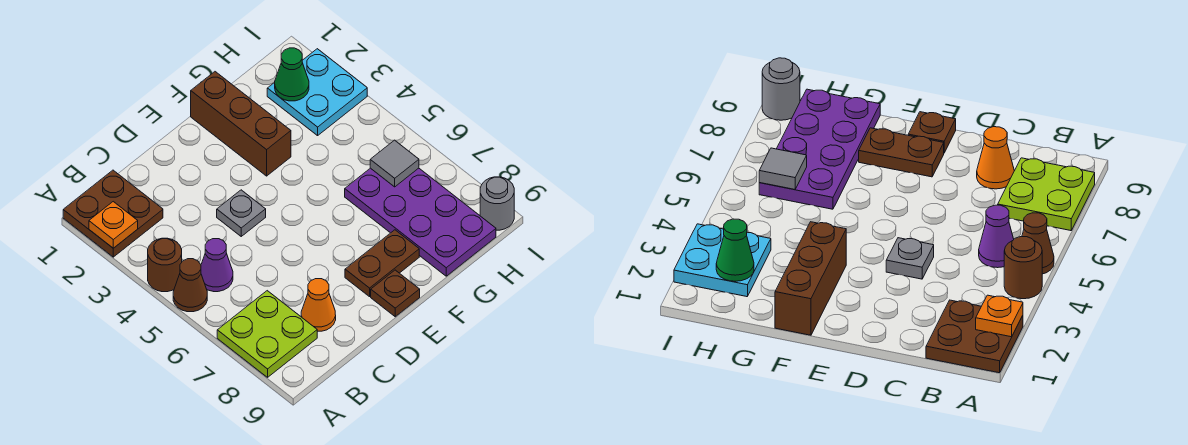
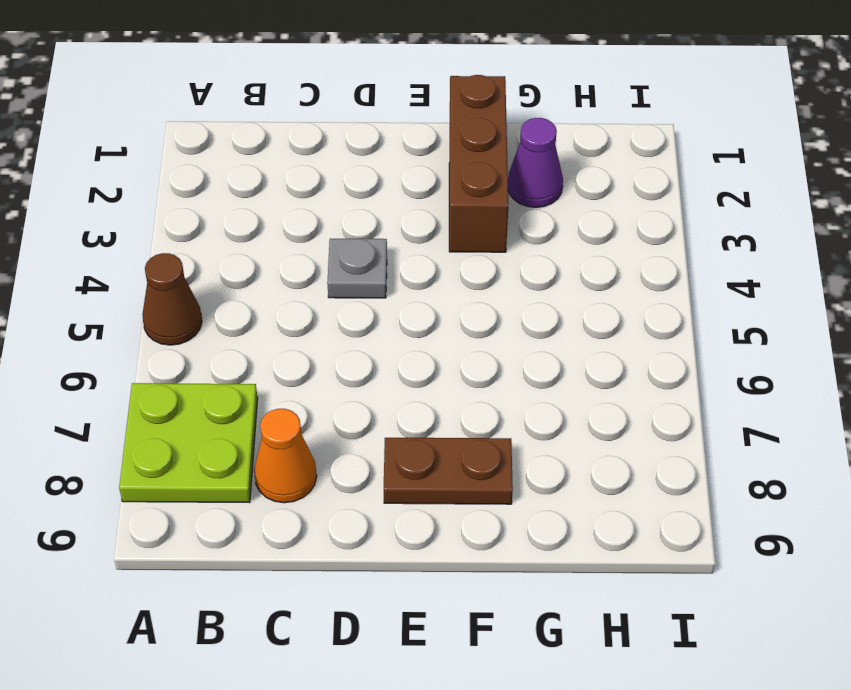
purple 1x1 cone [508,118,563,207] -> purple 1x1 cone moved to [201,239,233,292]
none -> brown 2x2 plate [63,170,163,257]
none -> brown 1x1 round brick [148,238,182,292]
none -> brown 1x1 plate [371,270,420,317]

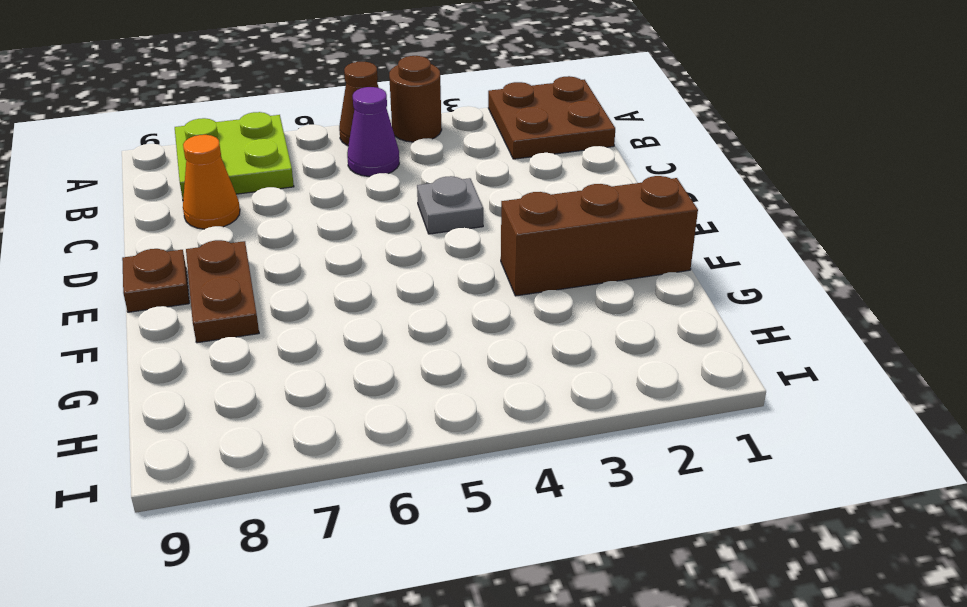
none -> purple 2x4 plate [345,168,496,276]
none -> cyan 2x2 plate [267,49,367,136]
none -> grey 1x1 round brick [480,177,514,230]

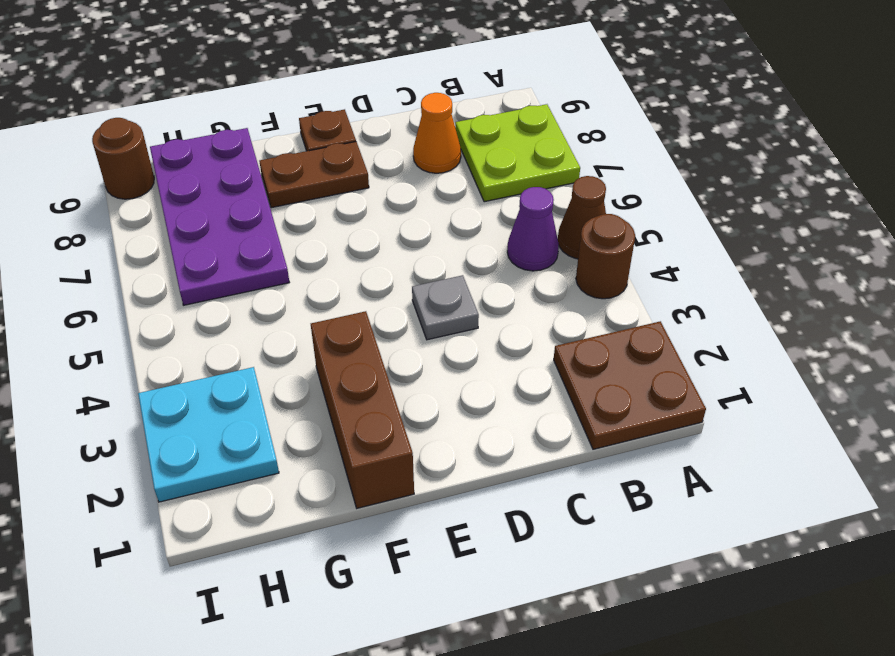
brown 1x1 round brick [92,118,154,199] -> grey 1x1 round brick [480,177,514,230]
none -> orange 1x1 plate [89,202,138,248]
none -> green 1x1 cone [275,48,309,101]
none -> grey 1x1 tile [370,140,419,187]

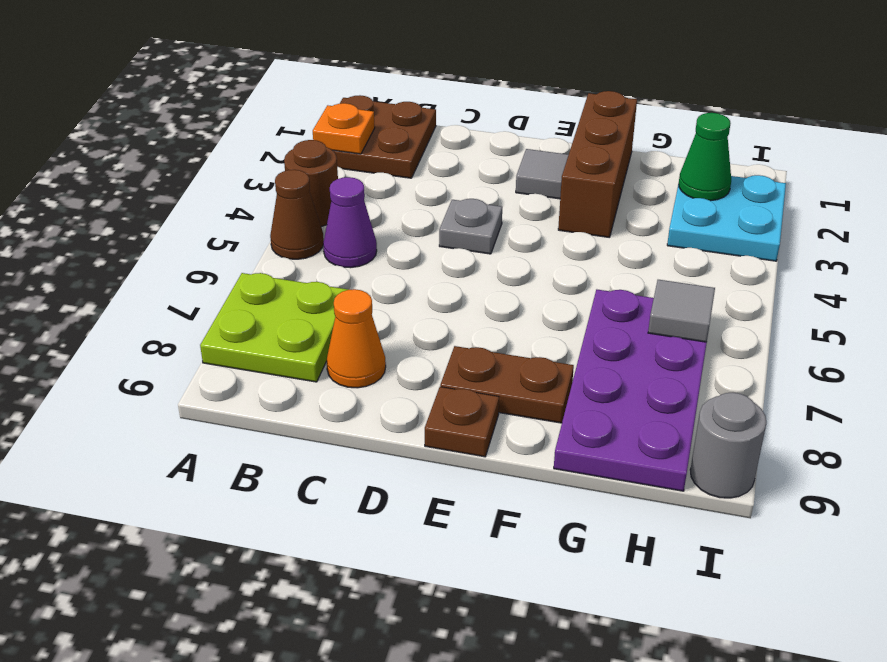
grey 1x1 tile [516,149,568,199] -> none

